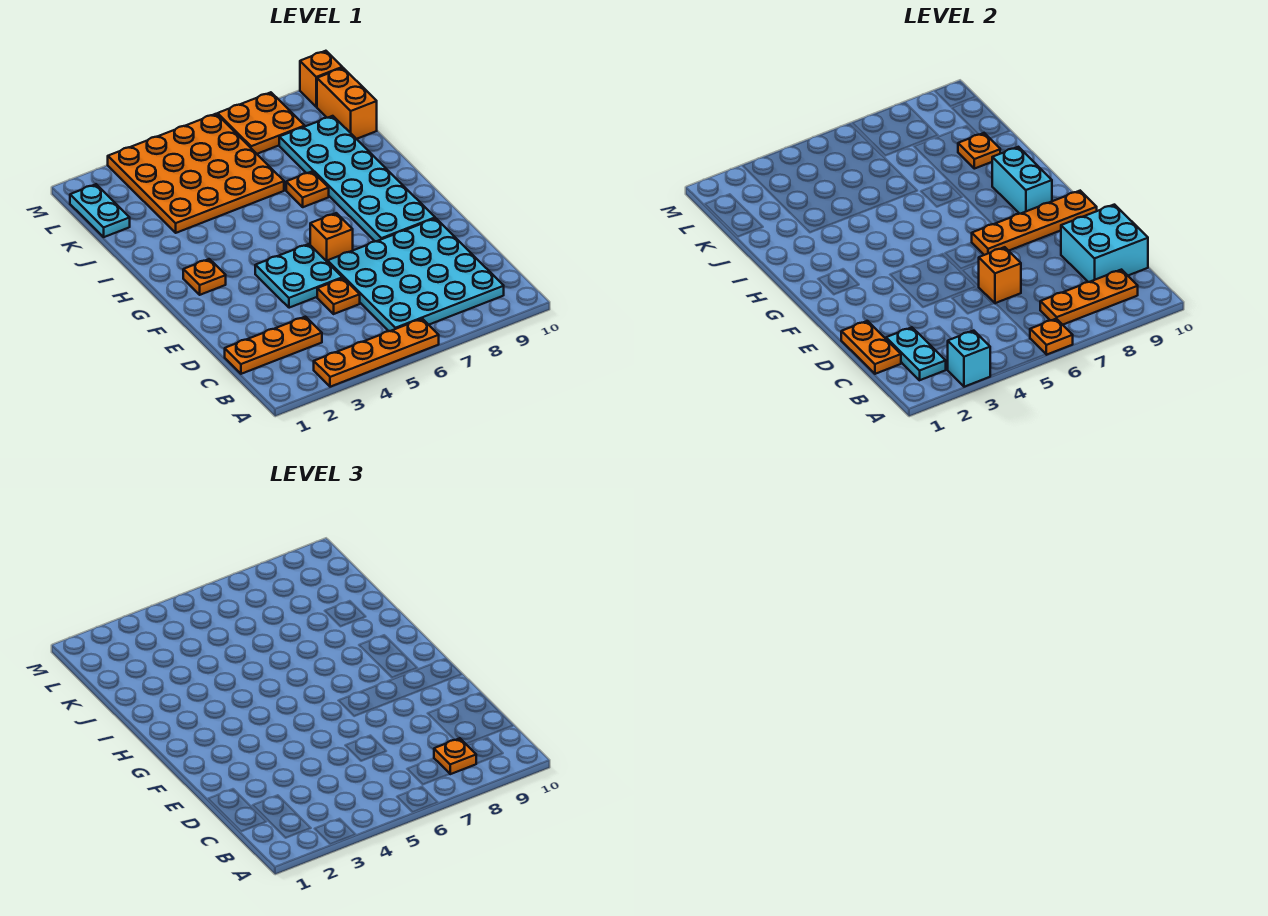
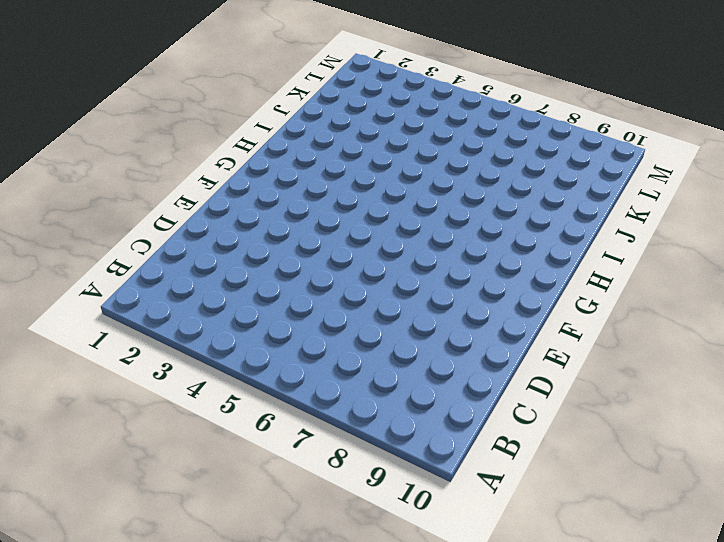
none -> orange 1x4 plate [314,319,439,387]
none -> cyan 4x4 plate [327,218,504,331]
none -> orange 1x3 plate [225,317,322,374]

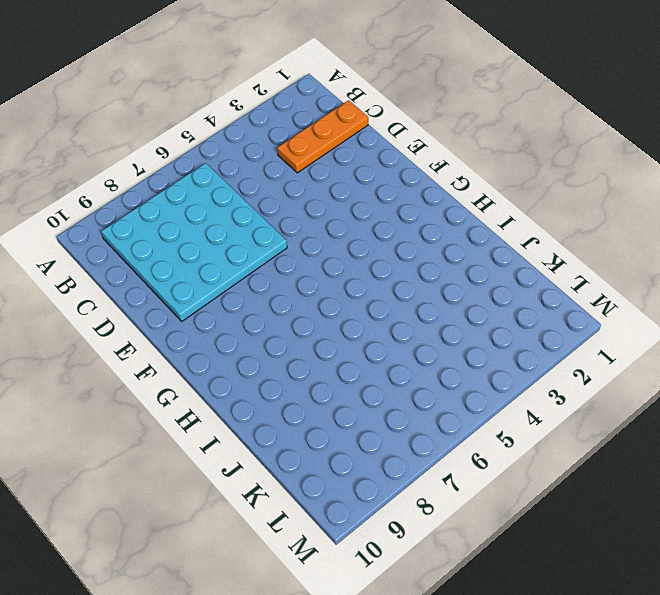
none -> orange 1x4 plate [314,319,439,387]
none -> orange 1x1 plate [317,278,360,314]
none -> cyan 2x2 plate [255,244,343,308]

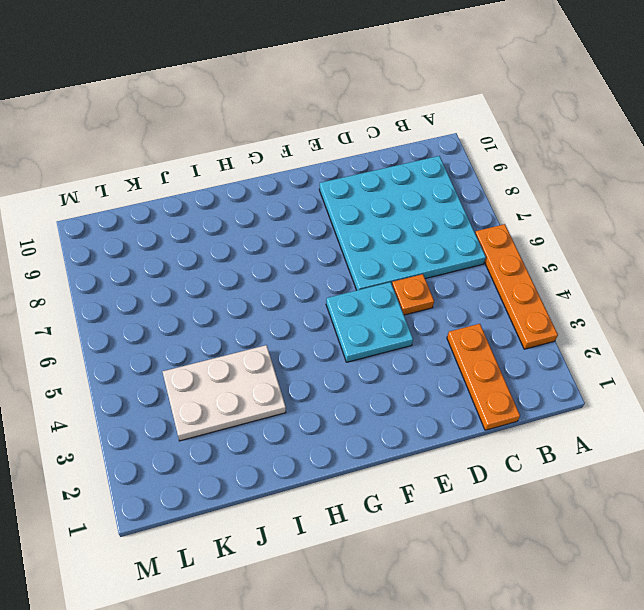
white 2x3 plate [163,345,286,441] -> orange 4x4 plate [108,114,284,233]
none -> orange 1x1 brick [310,213,353,261]
none -> cyan 2x6 plate [279,116,435,241]
none -> orange 1x1 plate [183,259,226,295]

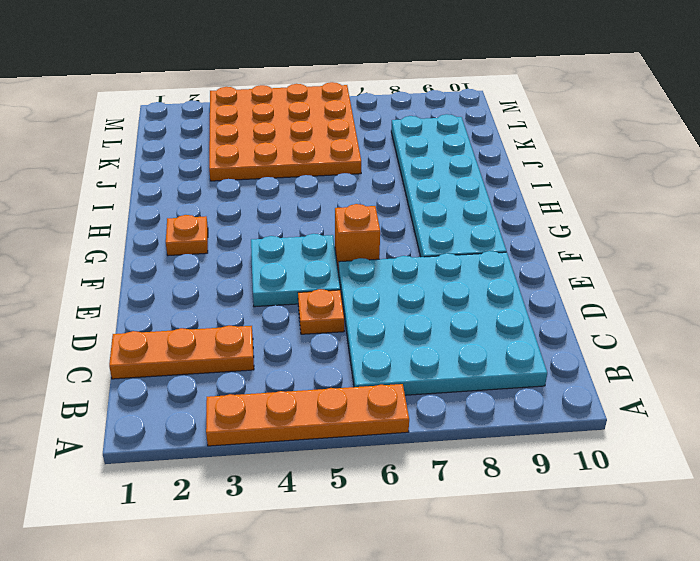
none -> orange 1x1 plate [286,171,329,207]
none -> cyan 1x2 plate [70,184,130,237]
none -> orange 1x2 brick [317,68,377,139]

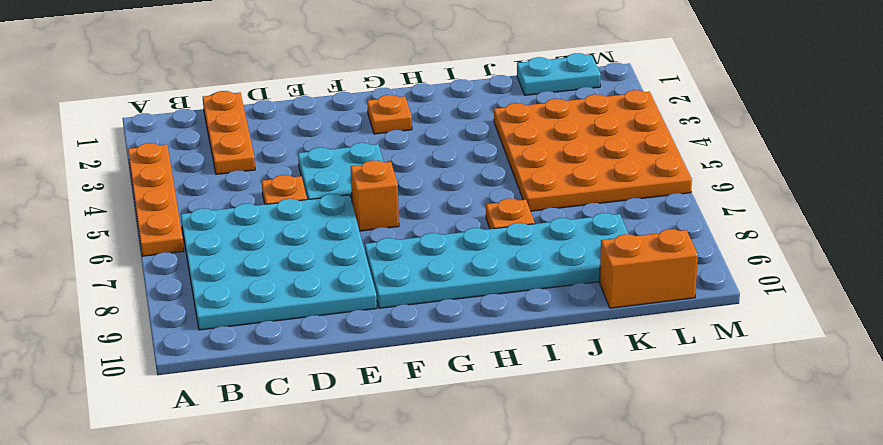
none -> orange 2x2 plate [218,92,305,154]
none -> orange 1x1 brick [300,51,342,107]
none -> cyan 1x1 brick [948,331,990,387]

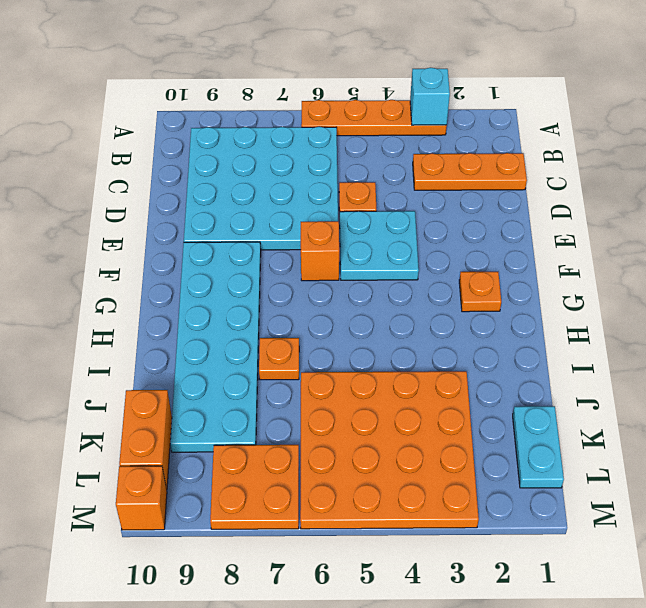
none -> orange 1x1 plate [1030,319,1073,355]
none -> cyan 1x2 plate [886,327,946,380]
none -> orange 1x3 plate [1040,270,1138,325]

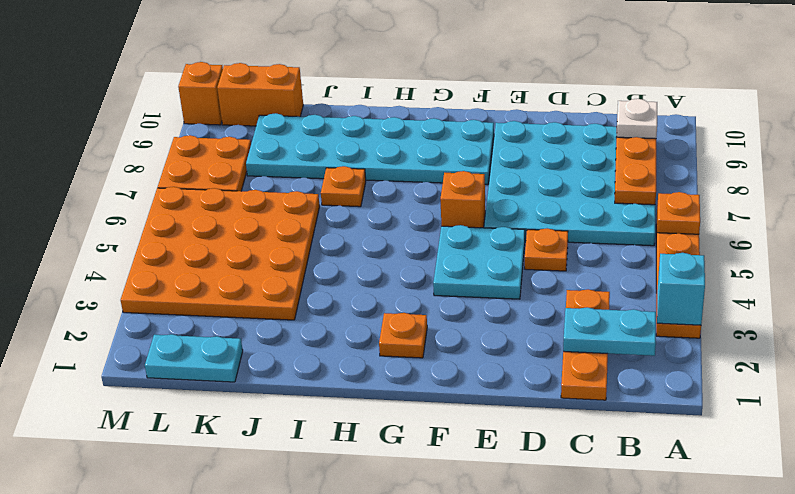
white 1x1 plate [617,99,657,139] -> none
none -> orange 1x2 plate [841,321,901,374]
none -> cyan 2x2 brick [1061,205,1148,282]
none -> orange 1x1 brick [978,247,1021,303]

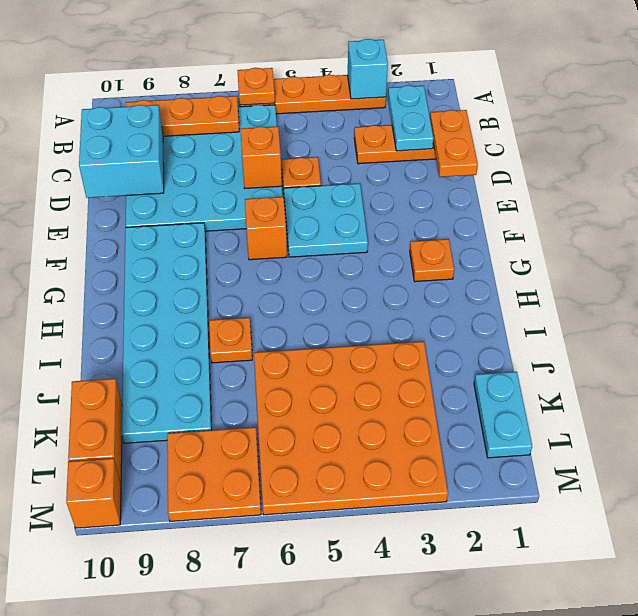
none -> orange 1x4 plate [972,191,1097,255]
none -> cyan 1x2 brick [992,147,1052,214]
none -> orange 1x1 plate [958,133,1000,169]

